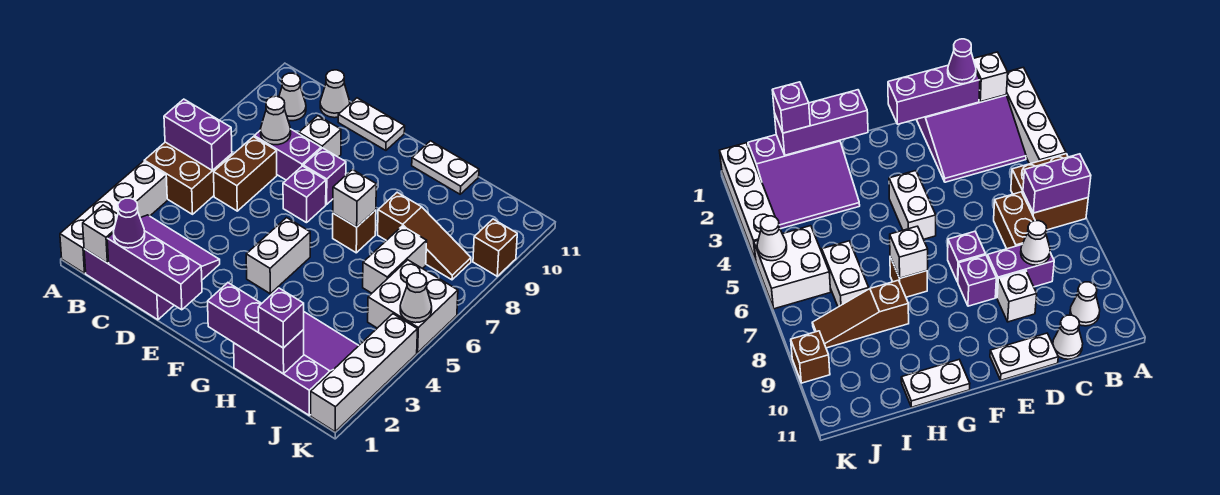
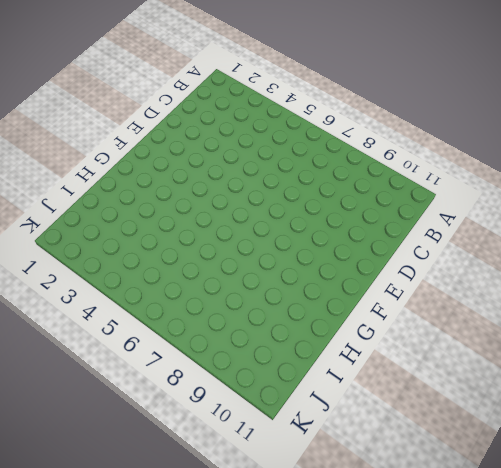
none -> white 1x4 brick [60,161,167,273]
none -> brown 2x2 brick [144,142,232,214]
none -> purple 3x3 slope [84,215,220,320]

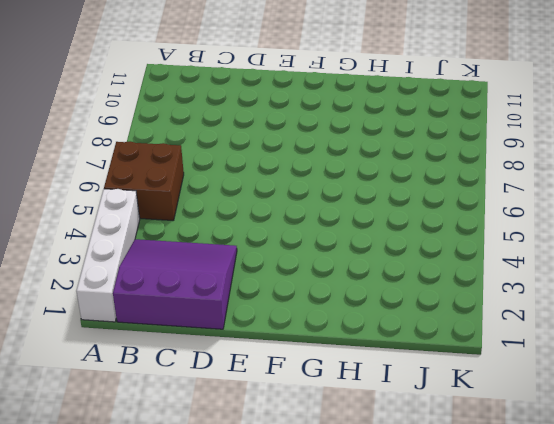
none -> white 1x1 cone [279,73,306,121]
none -> brown 1x2 brick [214,137,277,211]
none -> purple 1x2 brick [254,129,321,180]

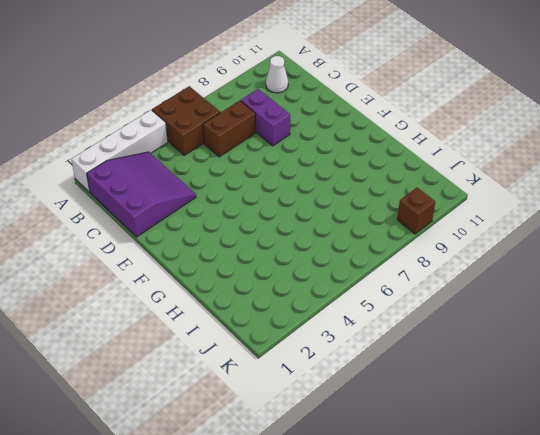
none -> white 1x1 cone [320,70,350,118]
none -> white 1x1 brick [299,116,341,157]
none -> white 1x2 plate [338,98,405,150]

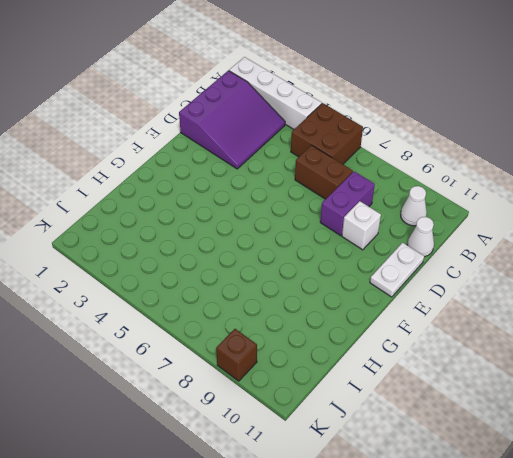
none -> purple 1x1 brick [283,166,326,223]
none -> purple 1x1 brick [303,148,346,204]
none -> white 1x2 brick [246,218,310,294]

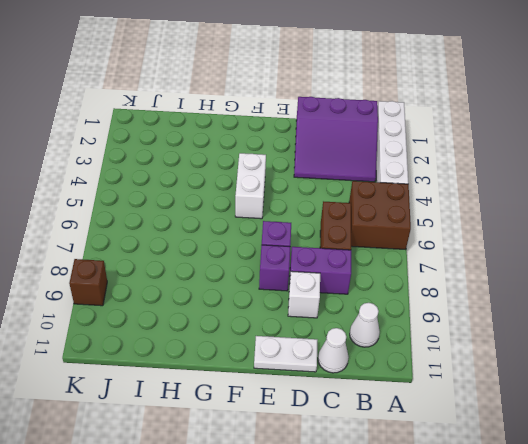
none -> brown 1x1 brick [333,210,376,253]
none -> white 1x2 plate [412,141,479,194]
none -> purple 3x3 slope [234,312,359,415]

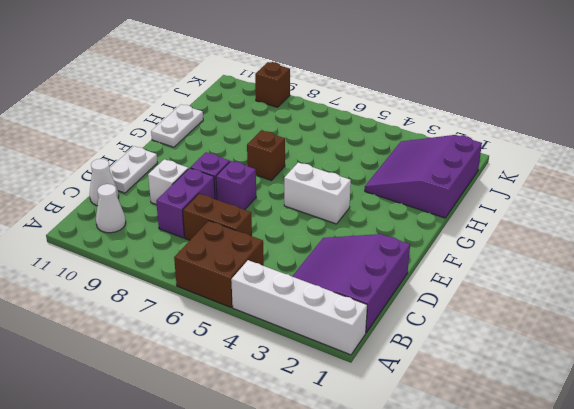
none -> brown 1x3 slope [378,192,471,280]
none -> white 1x2 brick [363,226,427,293]
none -> white 2x2 brick [368,260,458,353]

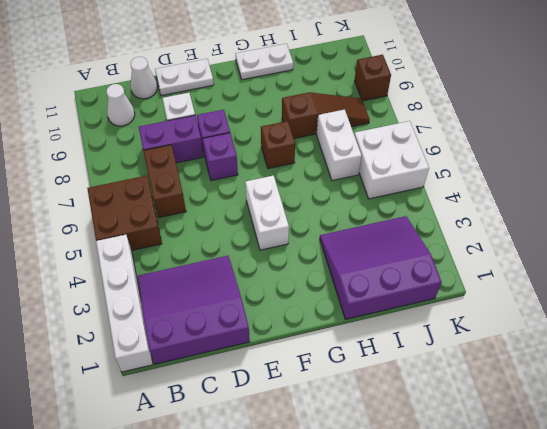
none -> white 1x4 brick [311,314,417,432]
none -> purple 1x2 brick [164,99,232,171]
none -> white 1x1 brick [83,205,118,263]

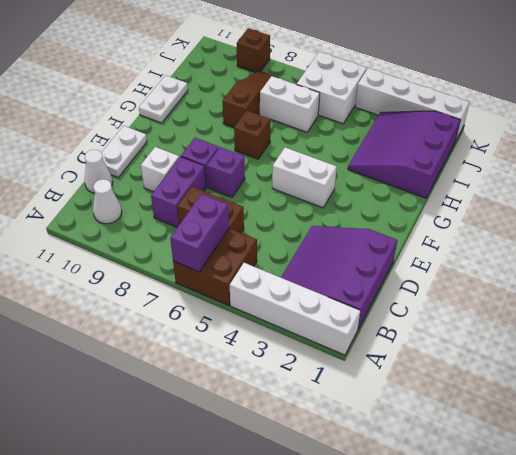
none -> white 1x1 brick [83,205,118,263]
none -> purple 1x3 brick [107,231,202,310]
none -> white 1x1 cone [260,96,291,145]

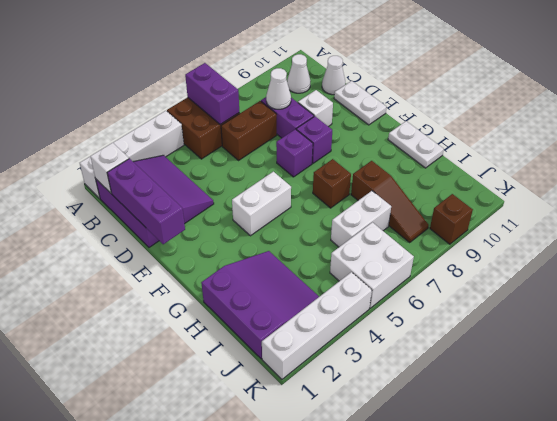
none -> purple 1x3 brick [208,283,304,374]
none -> white 1x1 brick [333,170,376,227]
none -> white 1x1 cone [400,273,432,323]

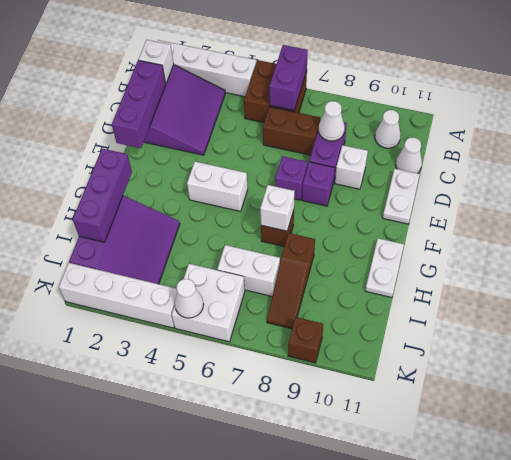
none -> purple 1x1 cone [113,198,145,248]
none -> purple 1x1 brick [258,288,304,348]

